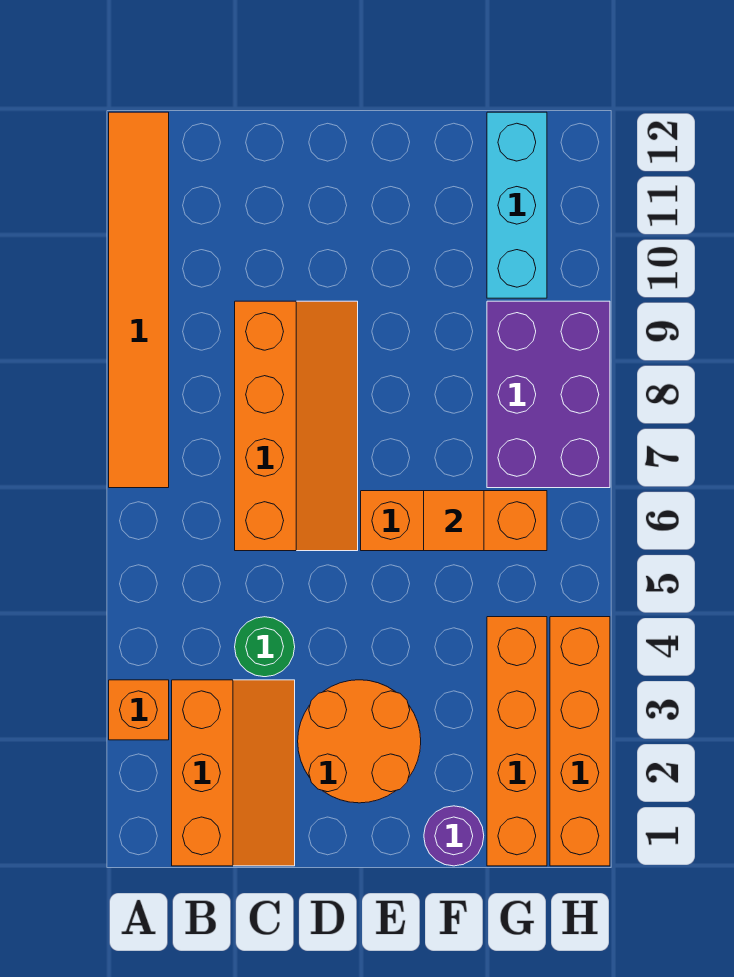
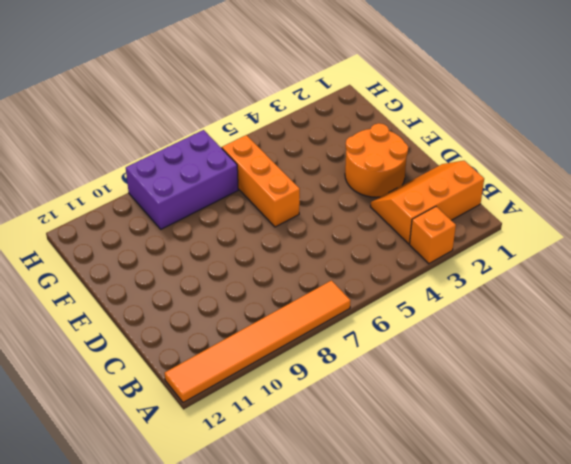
none -> green 1x1 round brick [235,617,295,677]
none -> orange 2x4 slope [235,301,358,551]
none -> purple 1x1 round brick [424,806,484,866]

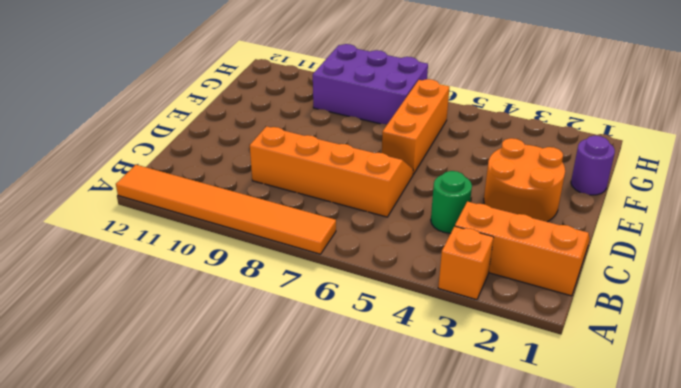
none -> orange 1x4 brick [487,617,547,866]
none -> cyan 1x3 brick [487,112,547,298]
none -> orange 1x4 brick [550,617,610,866]

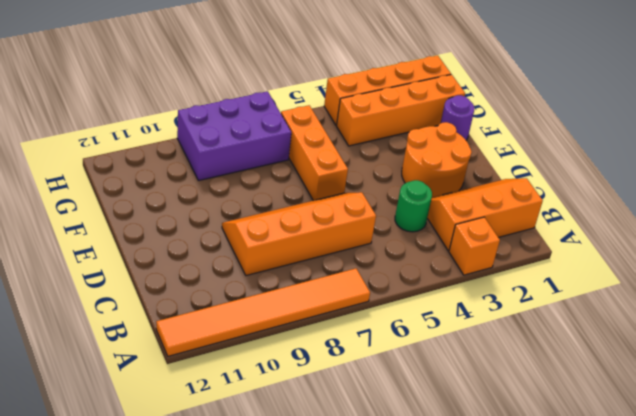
none -> cyan 1x3 brick [487,112,547,298]
none -> orange 1x1 tile [424,491,484,551]

